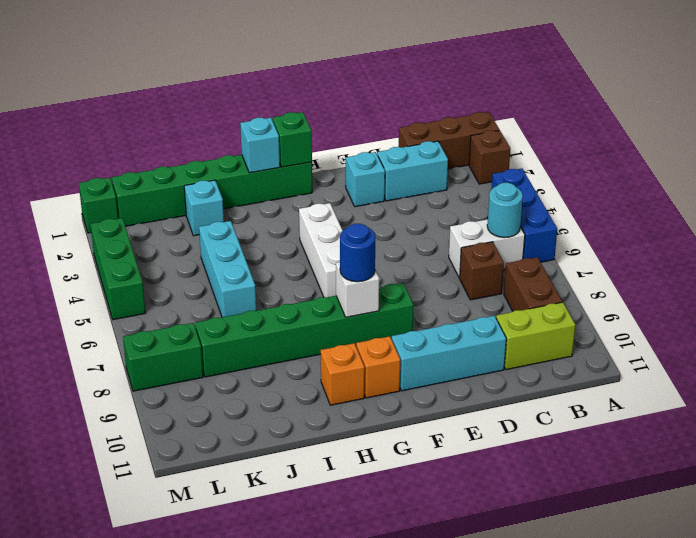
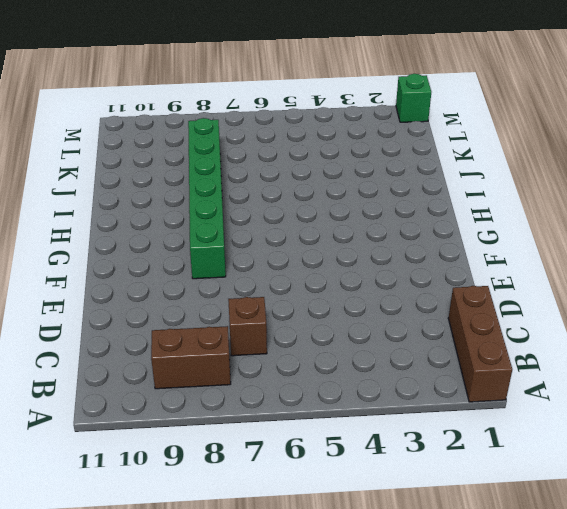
none -> brown 1x1 brick [469,130,510,184]
none -> blue 1x3 brick [491,169,557,262]
none -> white 1x2 brick [449,219,525,278]

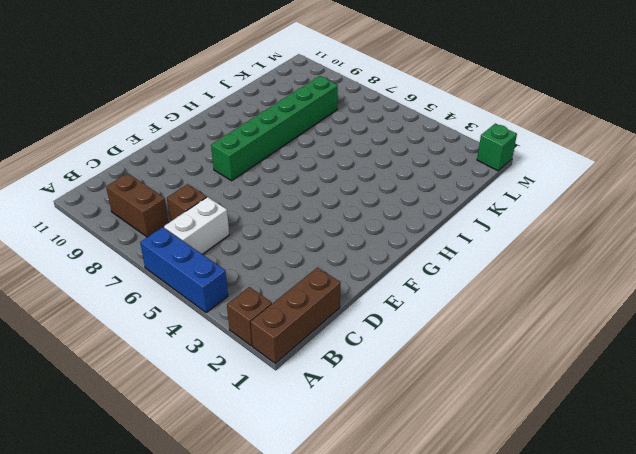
none -> lime 1x2 brick [496,302,576,370]
none -> cyan 1x2 brick [377,141,448,201]
none -> cyan 1x3 brick [392,316,506,391]

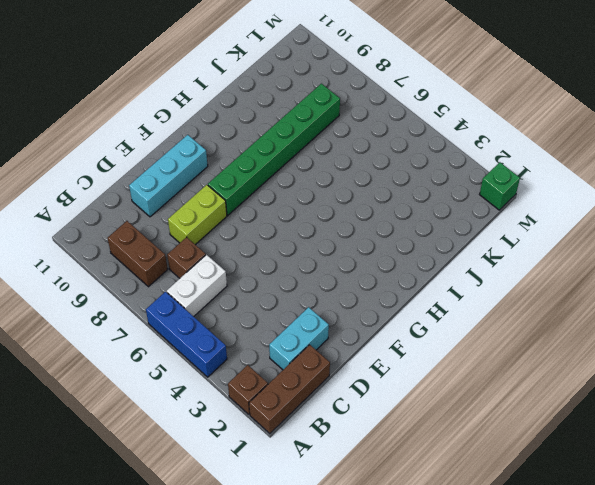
lime 1x2 brick [168,185,227,245] -> lime 1x2 brick moved to [496,302,576,370]
none -> cyan 1x1 brick [346,152,385,207]
none -> green 1x6 brick [112,155,312,226]
none -> white 1x3 brick [299,203,343,297]

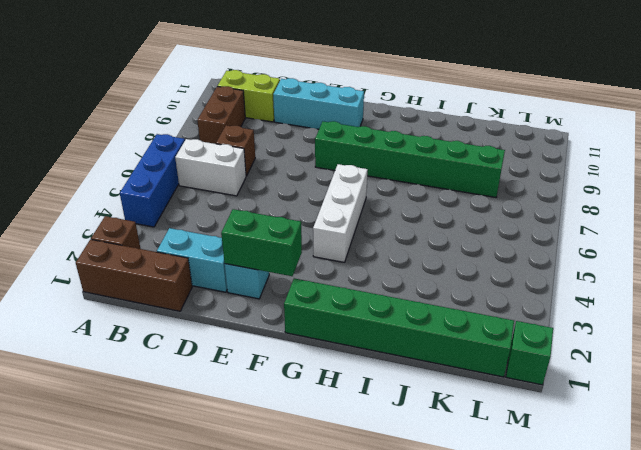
green 1x2 brick [221,209,302,276] -> green 1x2 brick moved to [123,323,203,391]
none -> orange 1x1 brick [356,336,400,398]
none -> orange 1x1 brick [321,343,365,405]
none -> cyan 1x1 brick [184,180,224,236]

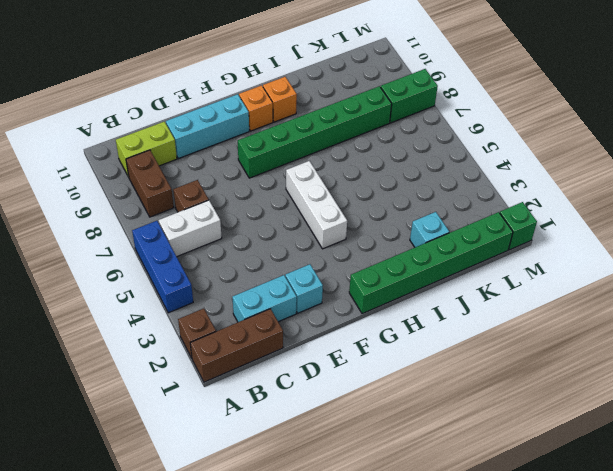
none -> cyan 1x3 brick [199,221,256,317]
none -> green 1x3 brick [90,218,146,320]
none -> cyan 1x1 round brick [487,183,523,238]

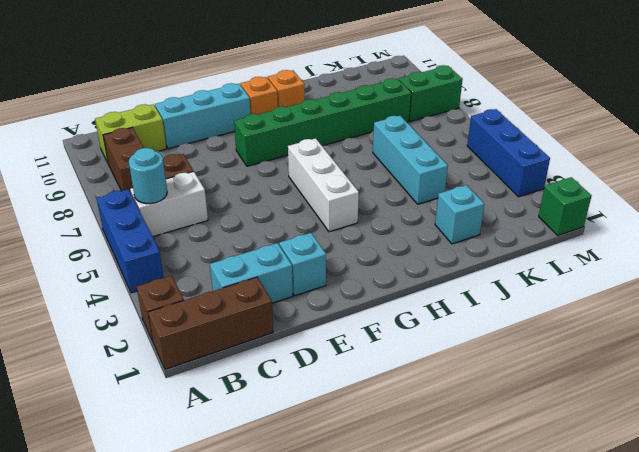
blue 1x3 brick [467,109,550,197] -> green 1x3 brick [90,218,146,320]
none -> green 1x6 brick [112,155,312,226]
none -> green 1x1 brick [273,112,312,167]
none -> white 1x1 brick [336,262,379,317]

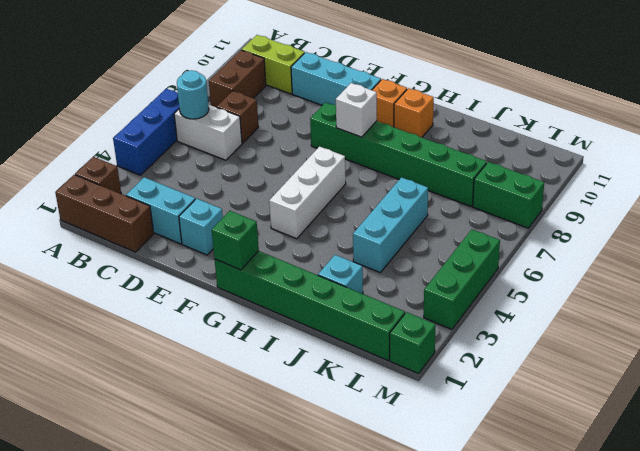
none -> cyan 1x1 brick [240,118,280,173]
none -> blue 1x1 round brick [340,224,375,282]

